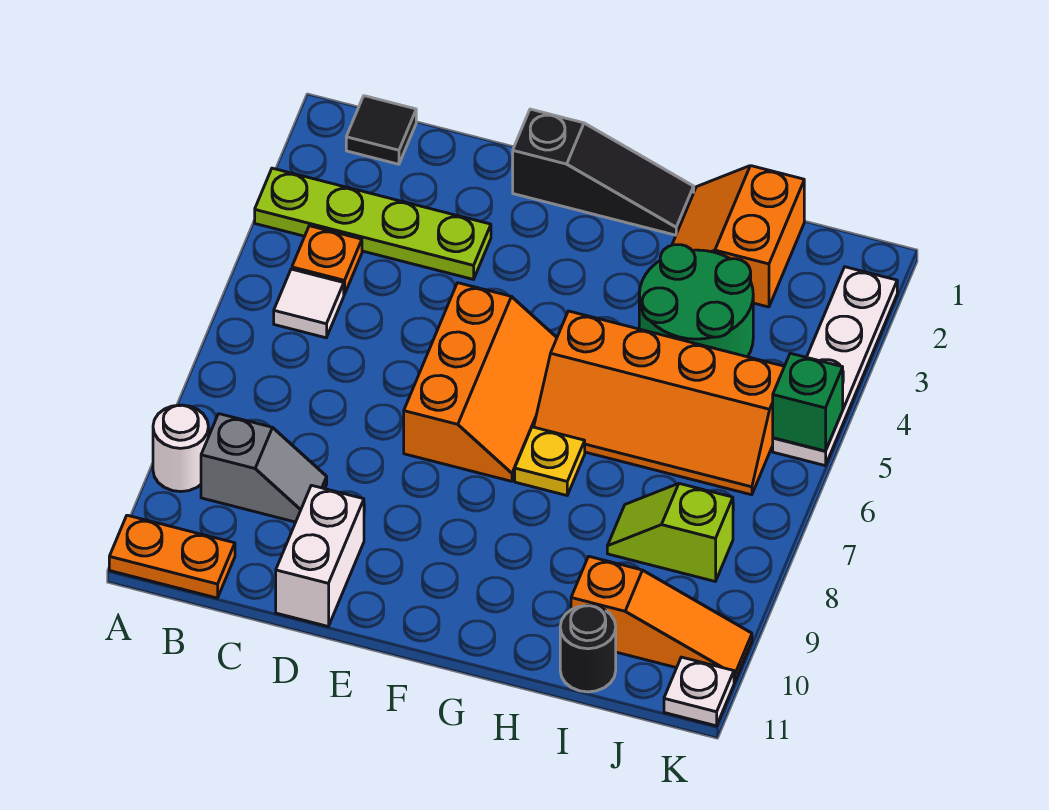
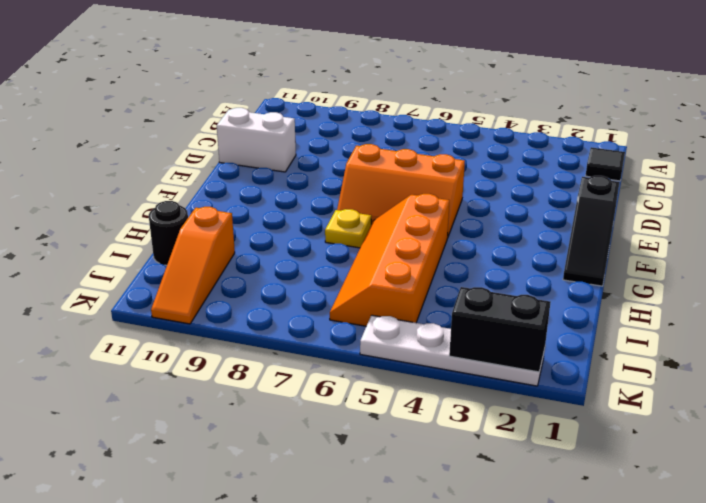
black 1x2 brick [449,287,550,372] -> none
none -> lime 1x4 plate [255,168,491,279]
none -> white 1x1 round brick [153,405,208,492]
none -> orange 1x2 plate [109,515,235,598]

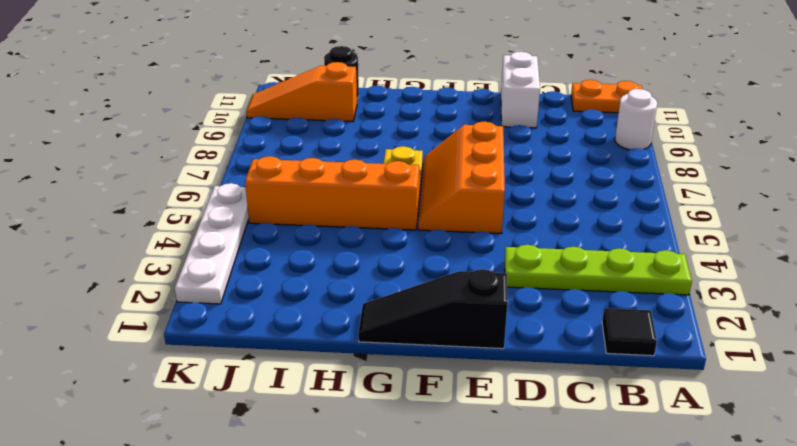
none -> orange 1x1 plate [292,226,362,294]
none -> white 1x1 tile [274,269,344,338]
none -> grey 1x2 slope [201,414,327,522]

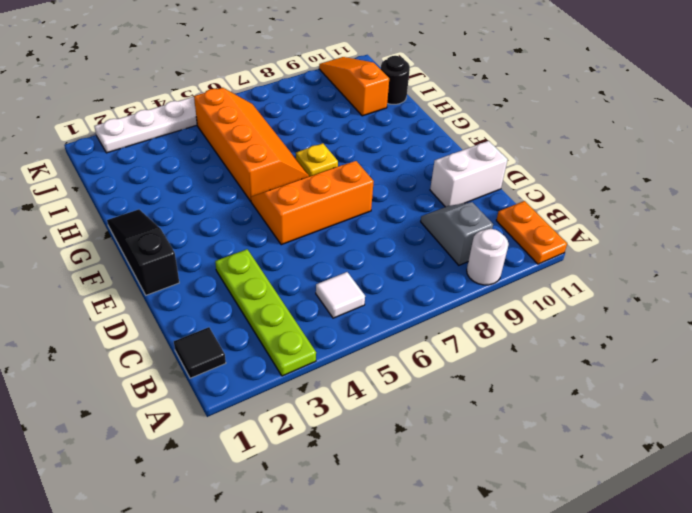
none -> orange 1x1 plate [292,226,362,294]
none -> orange 2x2 slope [672,166,804,307]
none -> green 2x2 round brick [639,245,753,357]

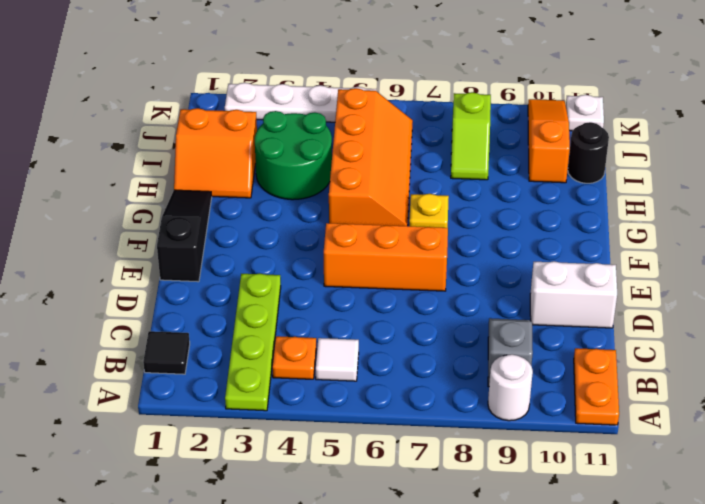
none -> green 1x1 brick [773,353,843,451]

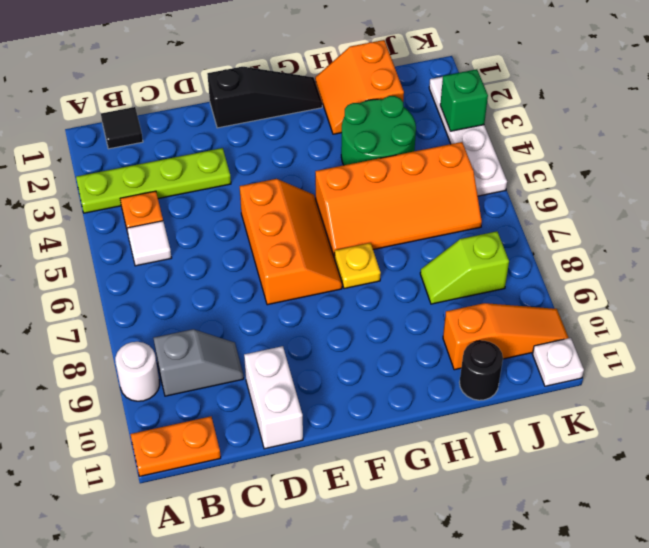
green 1x1 brick [440,69,488,131] -> green 1x1 brick moved to [773,353,843,451]

